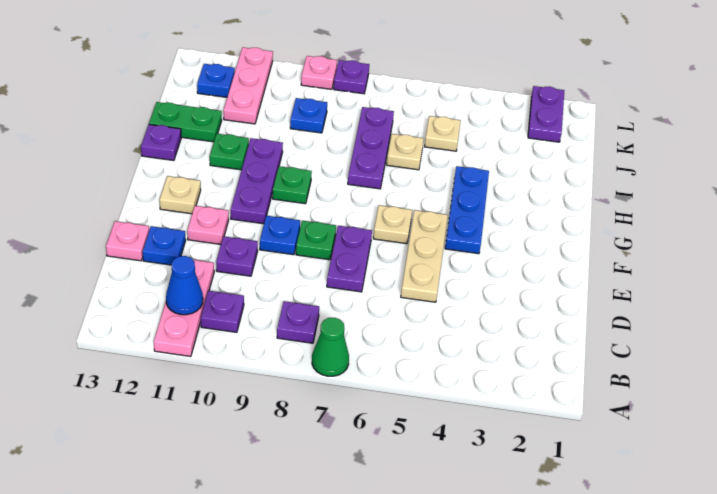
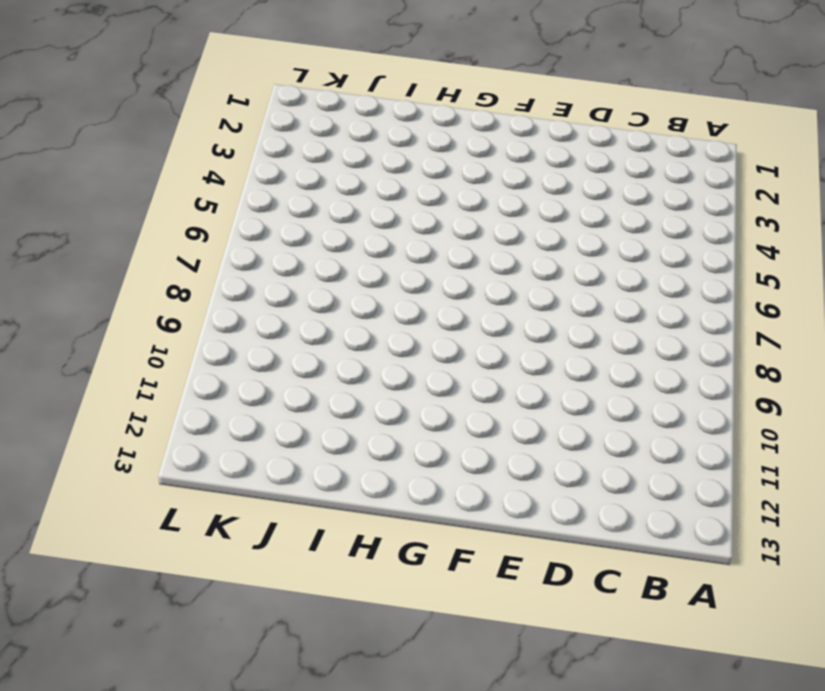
none -> green 1x1 cone [312,318,349,376]
none -> pink 1x3 plate [154,260,214,357]
none -> purple 1x1 plate [277,301,319,343]
none -> purple 1x1 plate [201,291,244,332]

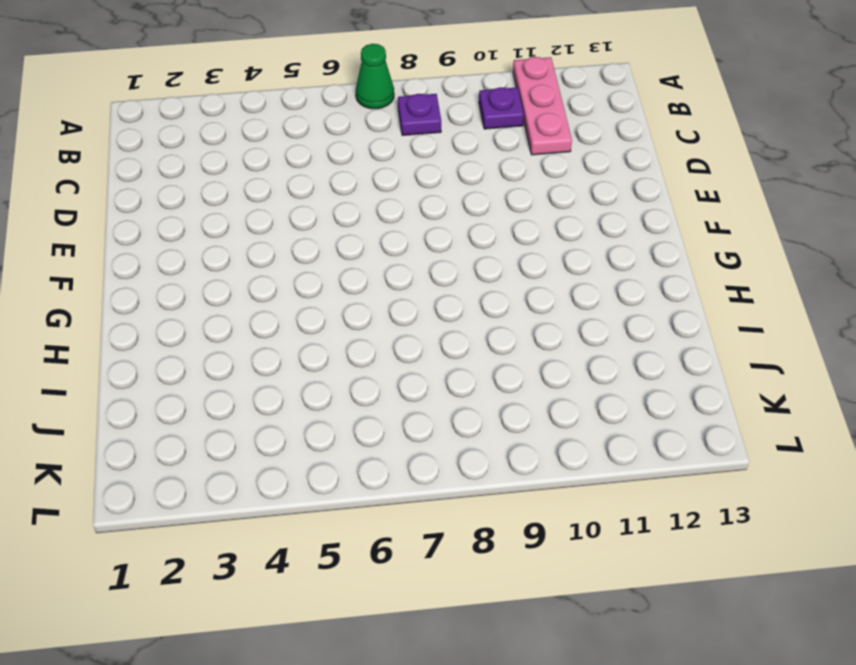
none -> tan 1x3 plate [401,210,448,302]
none -> purple 1x2 plate [327,226,372,292]
none -> purple 1x1 plate [216,236,258,276]
none -> blue 1x1 plate [143,226,186,265]

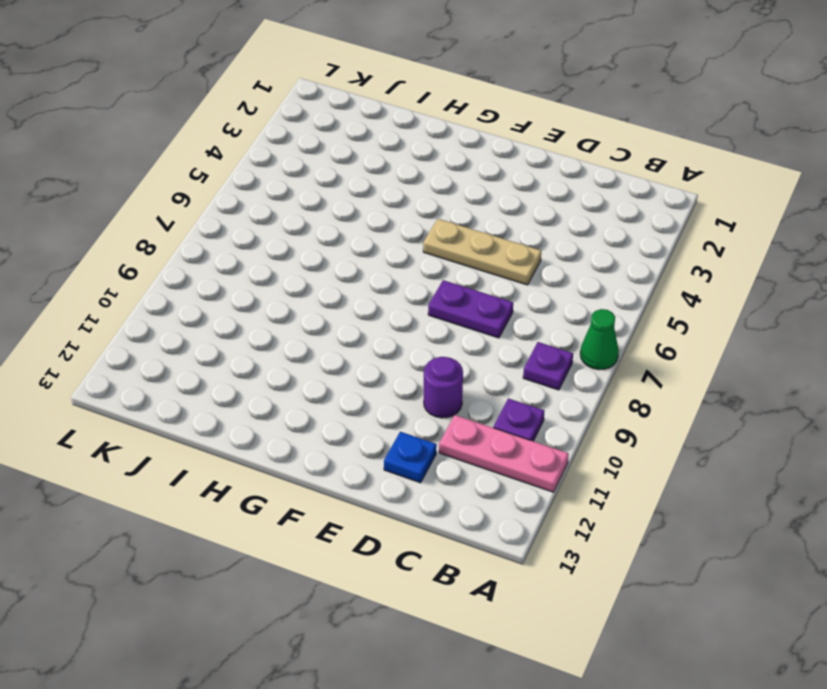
purple 1x1 round brick [424,357,463,418] -> purple 1x1 plate [216,236,258,276]
none -> pink 1x1 plate [106,221,149,261]
none -> green 1x1 plate [296,221,336,260]
none -> blue 1x1 plate [260,216,300,255]
none -> pink 1x1 plate [187,206,229,244]

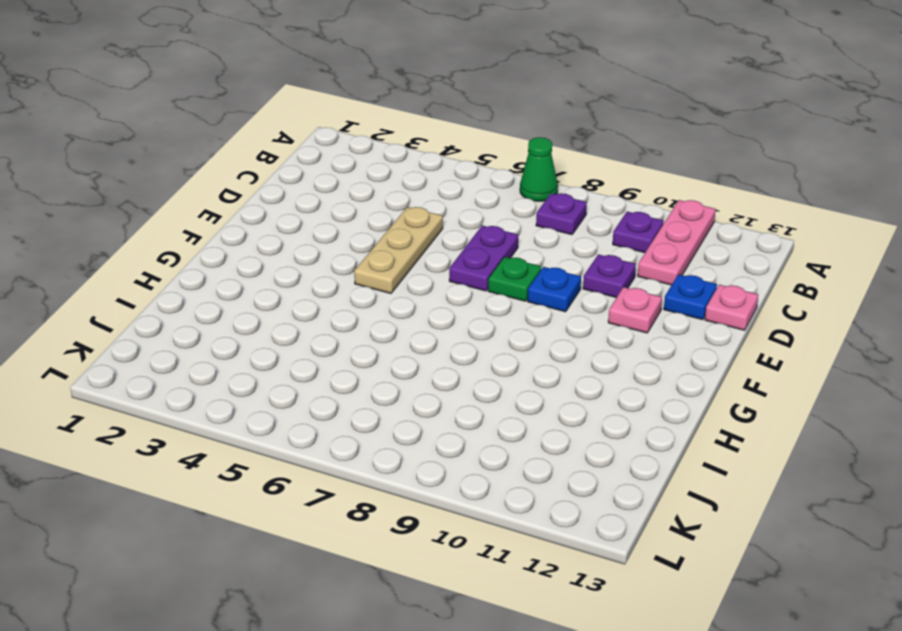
none -> blue 1x3 plate [445,166,489,254]
none -> tan 1x1 plate [373,205,412,244]
none -> purple 1x3 plate [231,138,283,224]
none -> tan 1x1 plate [160,176,201,214]

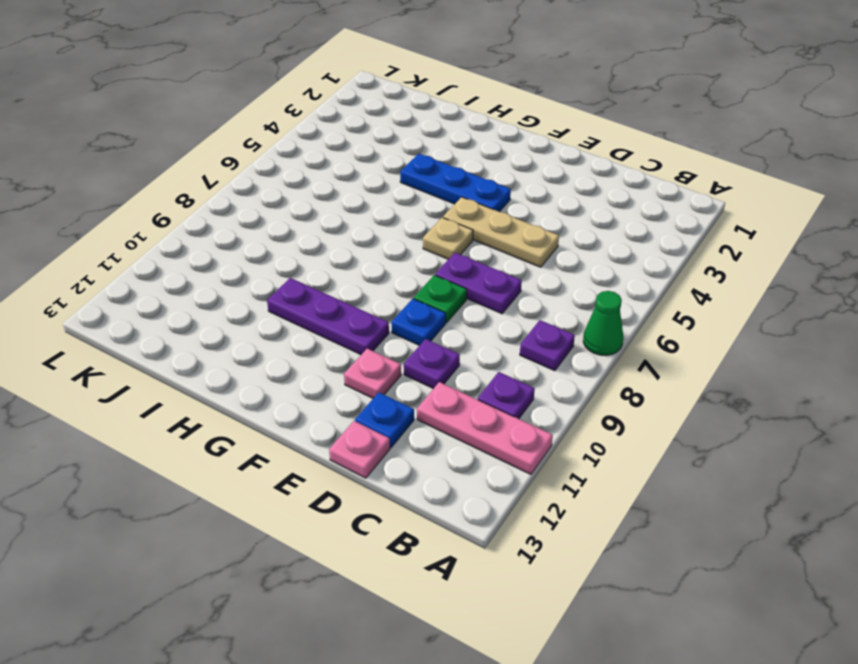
none -> tan 1x1 plate [160,176,201,214]
none -> green 1x1 plate [273,166,312,204]
none -> purple 1x3 plate [348,107,394,189]
none -> green 1x1 plate [210,134,249,170]

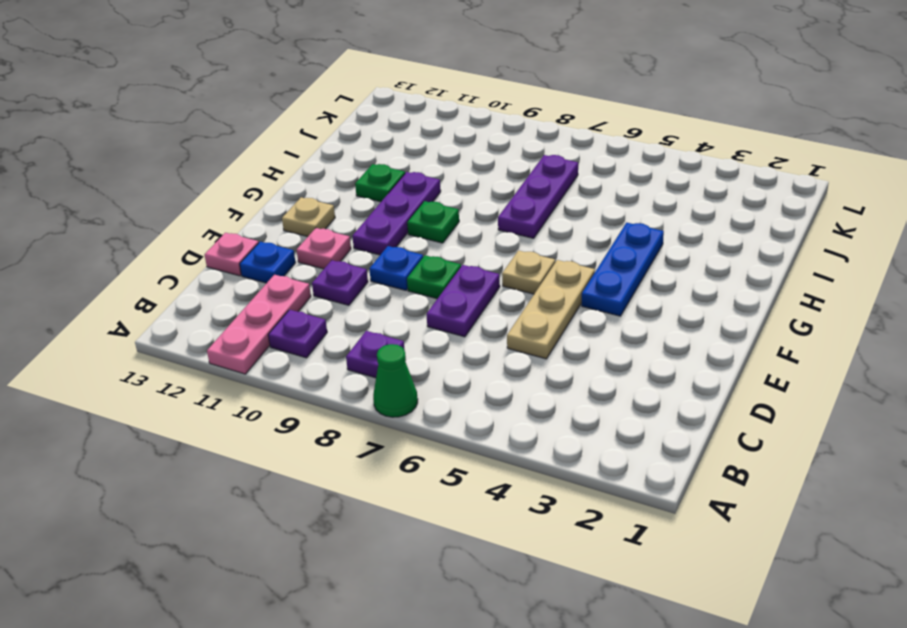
none -> purple 1x1 plate [141,124,181,161]
none -> tan 1x1 plate [387,134,424,170]
none -> green 1x2 plate [149,102,222,142]
none -> tan 1x1 plate [424,116,461,151]

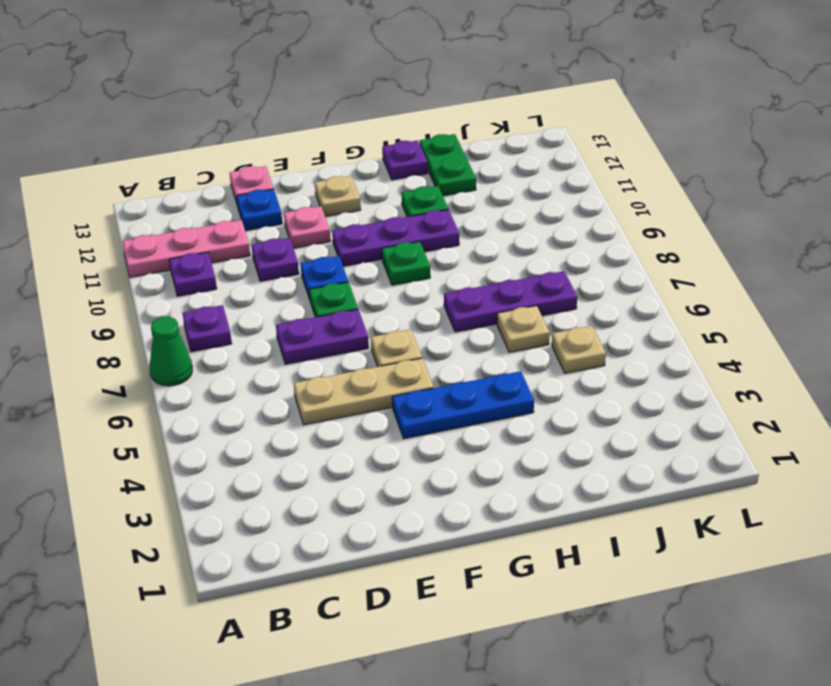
none -> blue 1x1 plate [290,98,327,133]
none -> pink 1x3 plate [224,47,273,124]
none -> purple 1x2 plate [528,86,564,142]
none -> blue 1x1 plate [197,64,235,97]

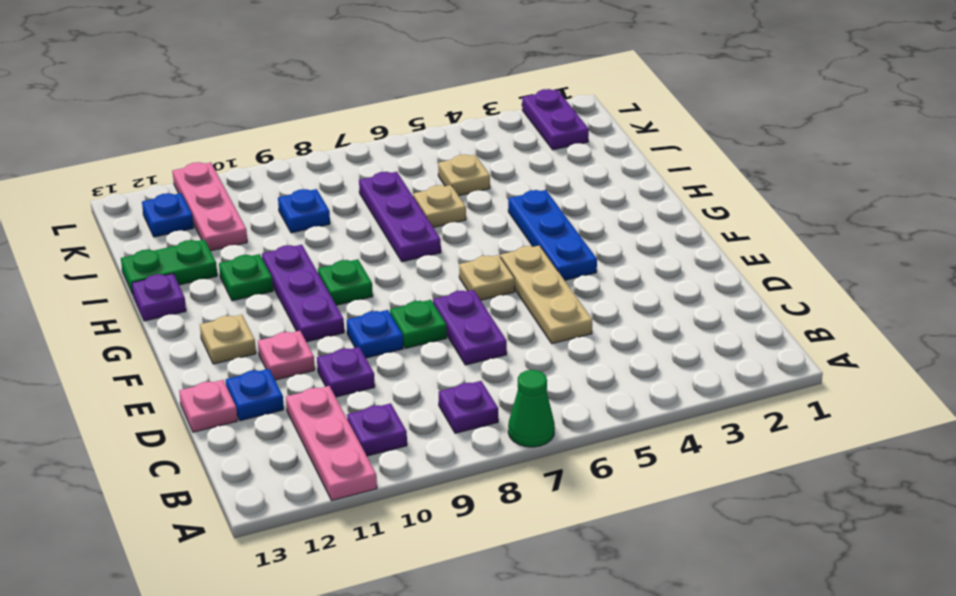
none -> purple 1x1 plate [334,60,369,94]
none -> pink 1x1 plate [301,56,337,89]
none -> blue 1x1 cone [166,256,203,315]

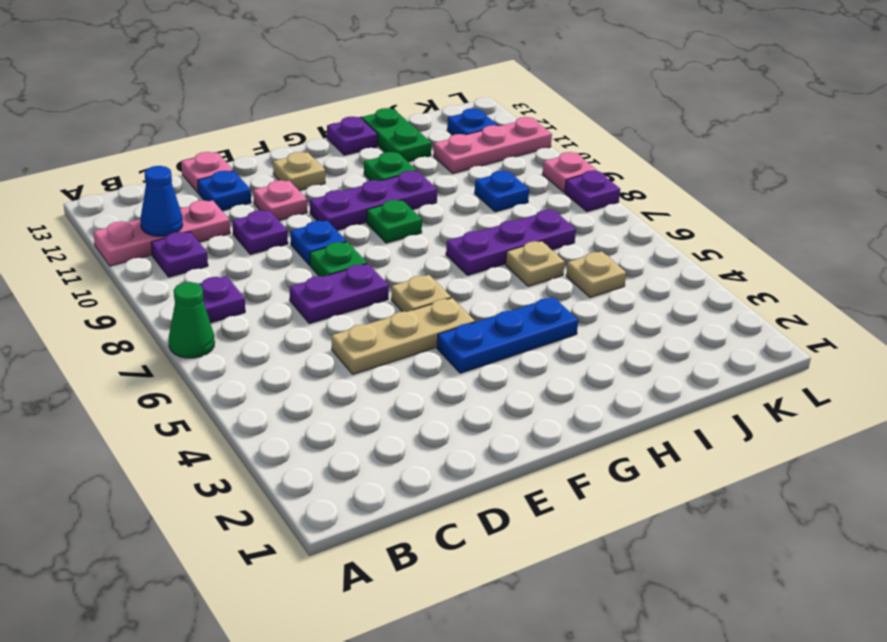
none -> purple 1x2 plate [528,86,564,142]

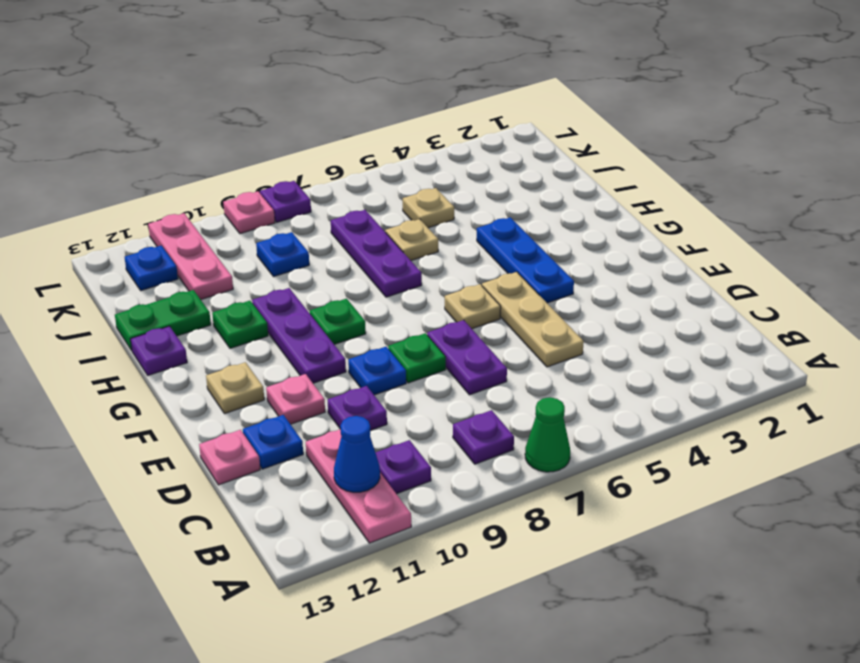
none -> purple 1x2 plate [528,86,564,142]

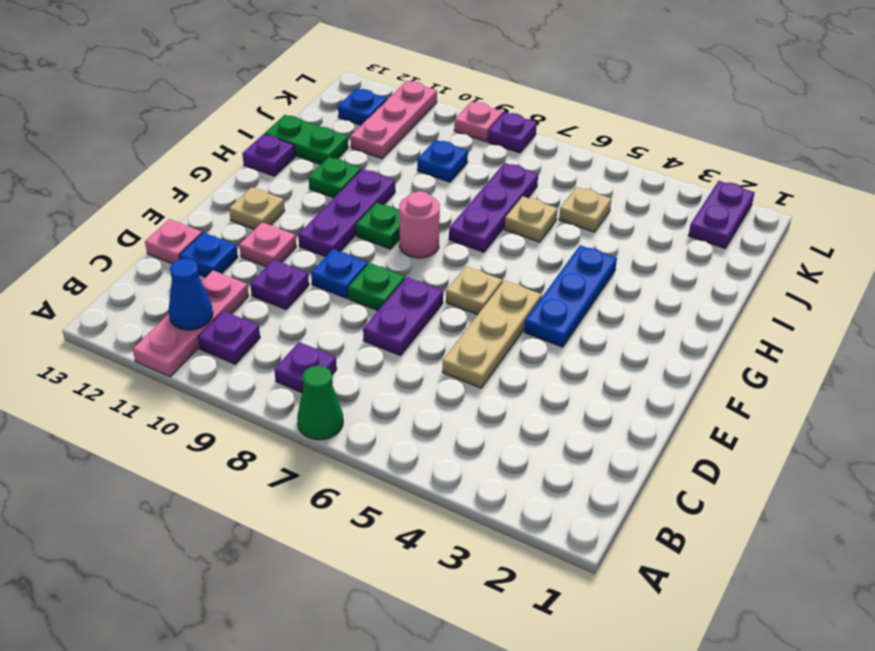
pink 1x1 round brick [399,191,440,258] -> none

